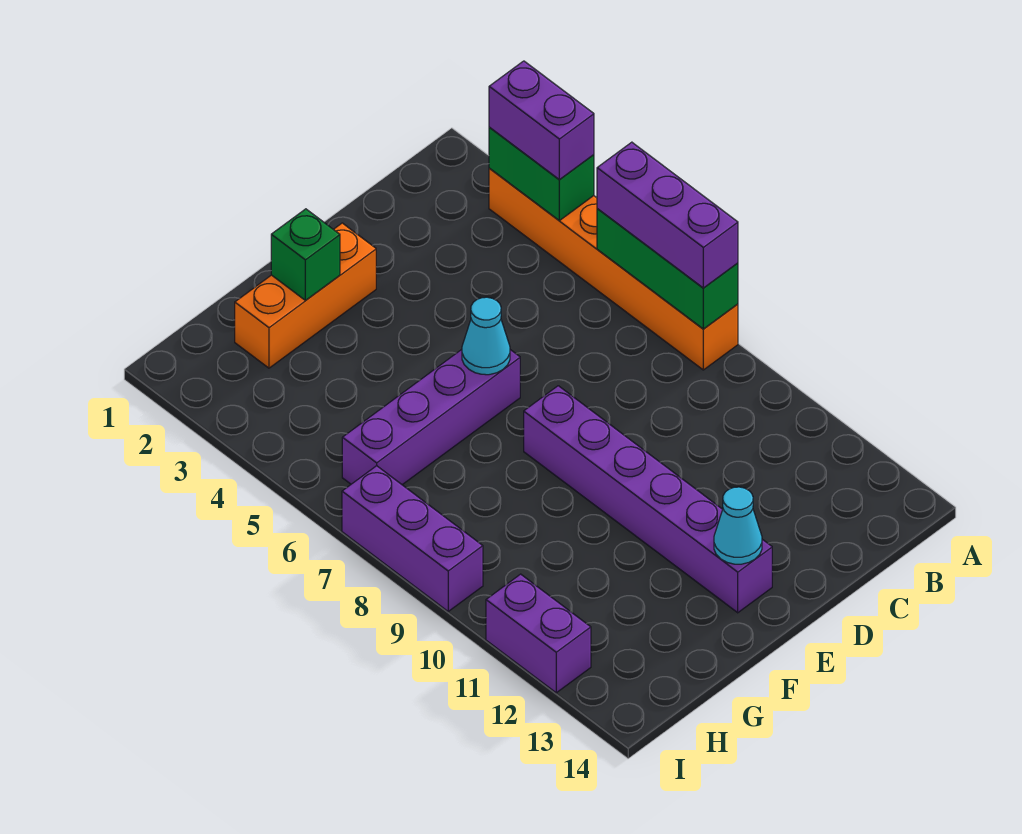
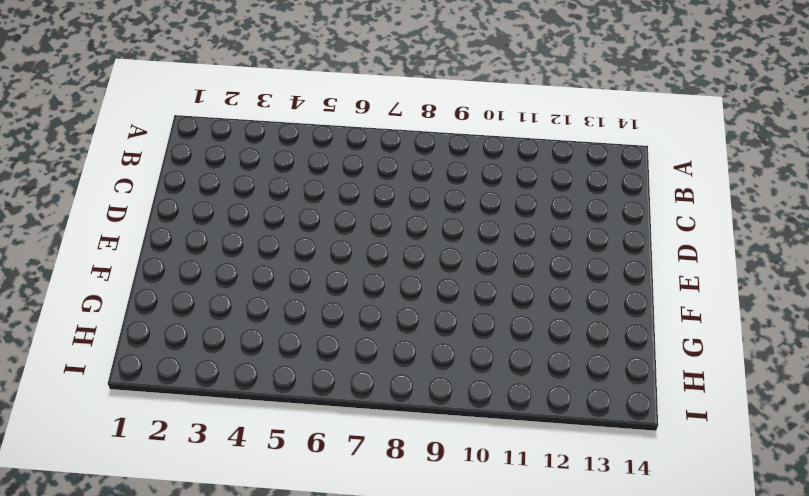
none -> orange 1x6 brick [489,168,738,370]
none -> orange 1x3 brick [235,223,376,368]
none -> purple 1x4 brick [342,350,520,485]

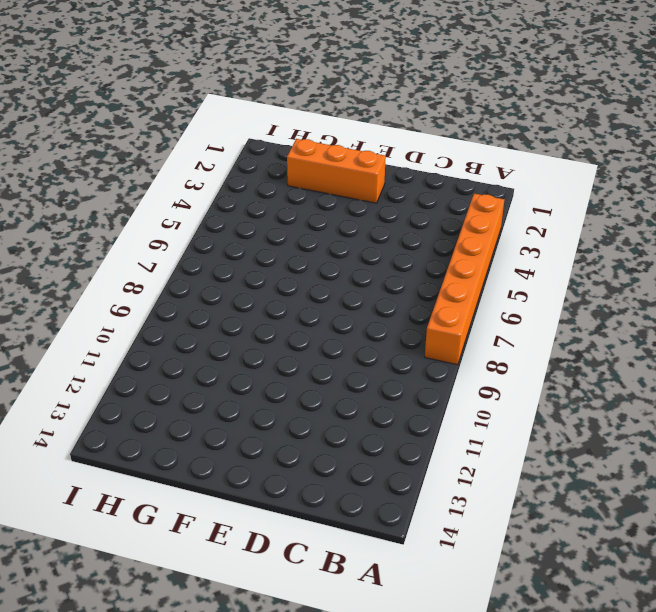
none -> purple 1x4 brick [342,350,520,485]
none -> purple 1x6 brick [524,386,772,613]
none -> purple 1x3 brick [342,466,483,611]

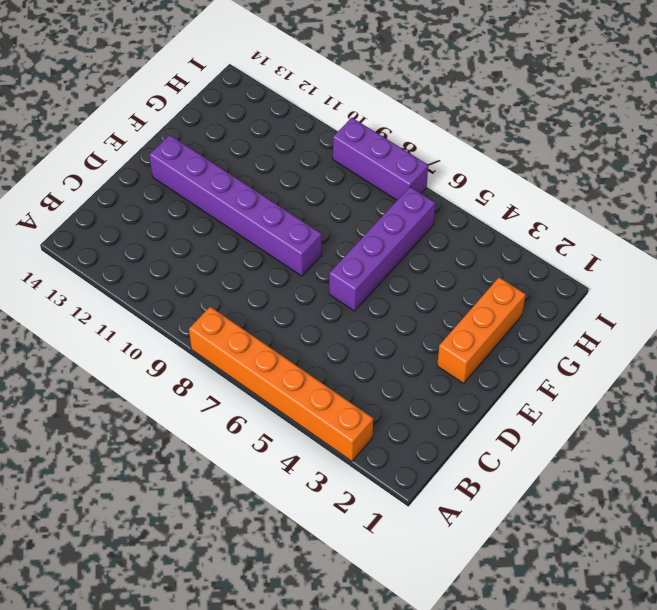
none -> purple 1x2 brick [486,574,591,693]
none -> green 1x2 brick [489,127,594,221]
none -> green 1x3 brick [597,209,738,329]

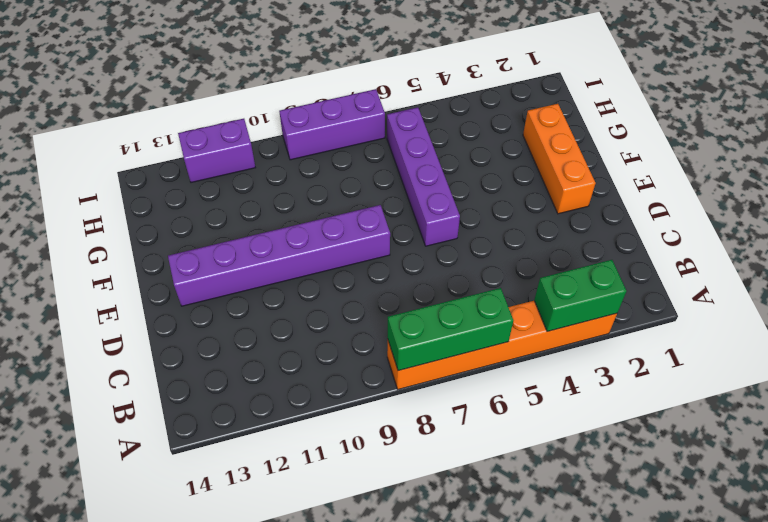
none -> cyan 1x1 cone [462,297,510,375]
none -> cyan 1x1 cone [714,487,762,564]
none -> green 1x1 brick [271,209,340,300]

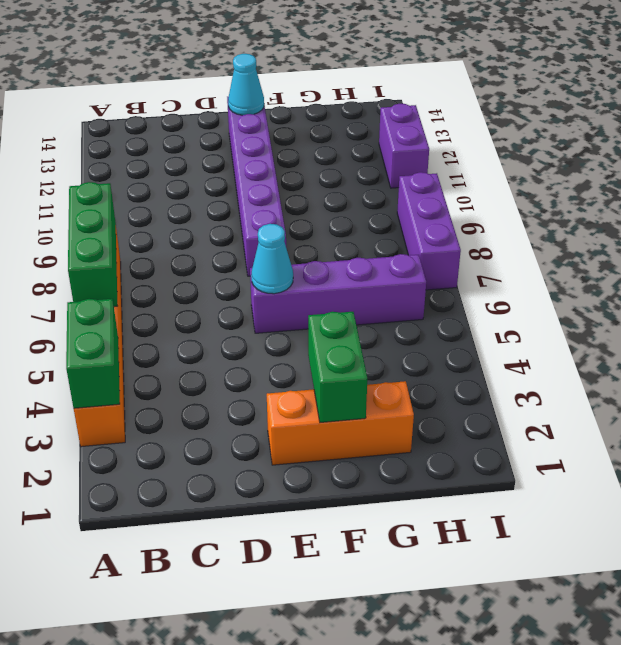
green 1x2 brick [308,312,367,422] -> green 1x1 brick [271,209,340,300]
none -> purple 1x2 brick [489,61,594,180]
none -> purple 1x3 brick [597,142,738,288]

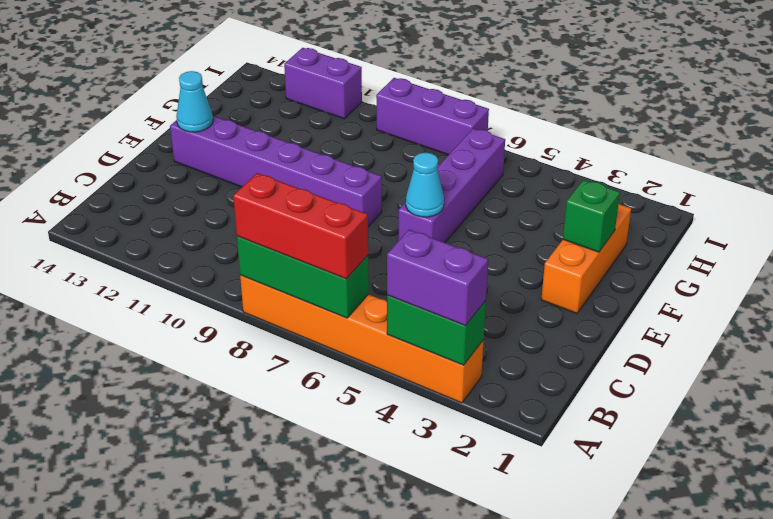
red 1x3 brick [233,173,368,279] -> purple 1x3 brick [597,142,738,288]

